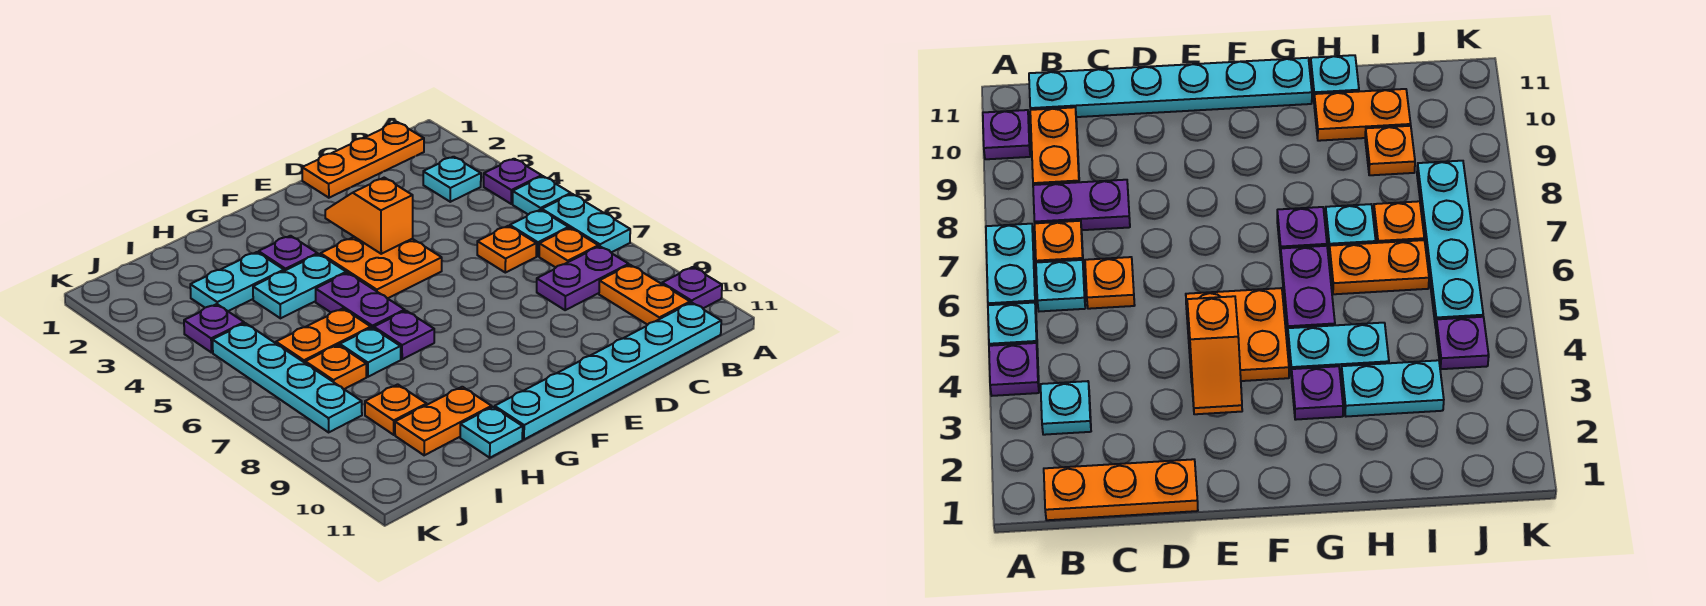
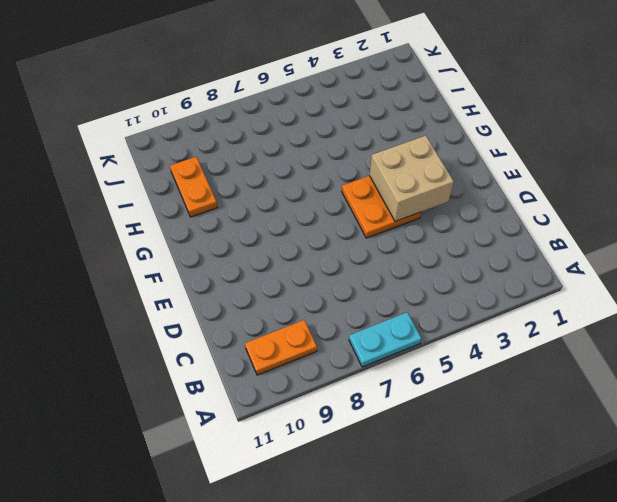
tan 2x2 brick [370,136,454,222] -> orange 1x2 slope [325,178,413,254]
none -> purple 1x1 plate [484,159,542,204]
none -> cyan 1x1 plate [513,176,571,214]
none -> purple 1x1 plate [662,267,722,308]

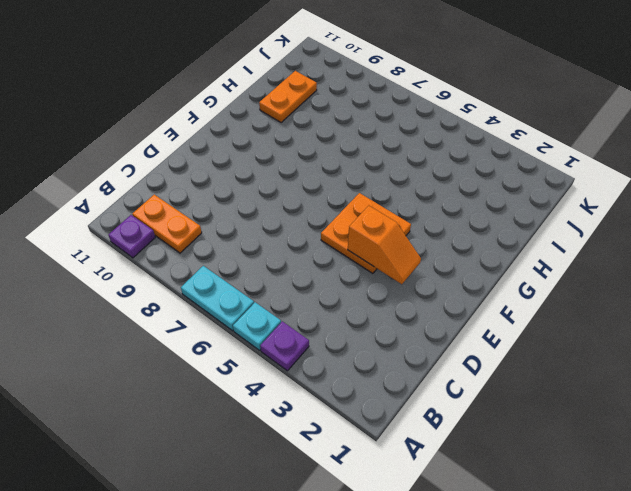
none -> orange 1x3 plate [302,122,424,198]
none -> cyan 1x1 plate [423,157,481,202]
none -> cyan 1x1 plate [510,210,569,256]

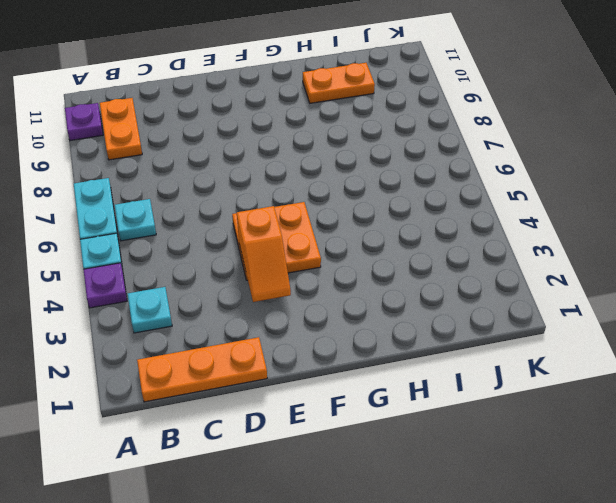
none -> orange 1x1 plate [539,228,598,267]
none -> purple 1x2 plate [537,246,629,310]
none -> cyan 1x6 plate [495,302,721,439]

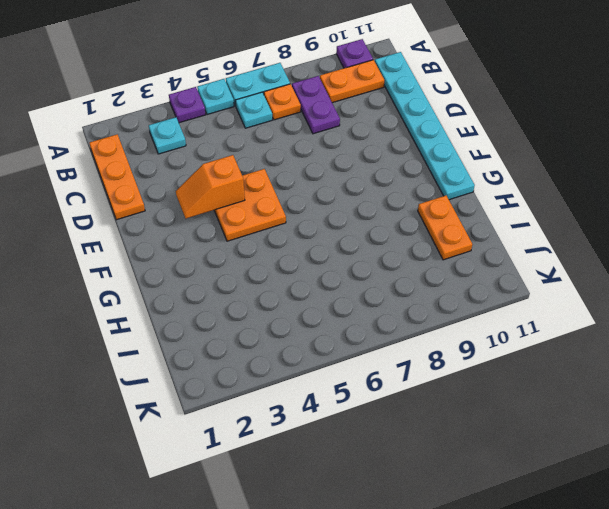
none -> orange 1x1 plate [477,226,536,273]
none -> purple 1x1 plate [259,236,318,271]
none -> cyan 1x2 plate [253,254,346,318]

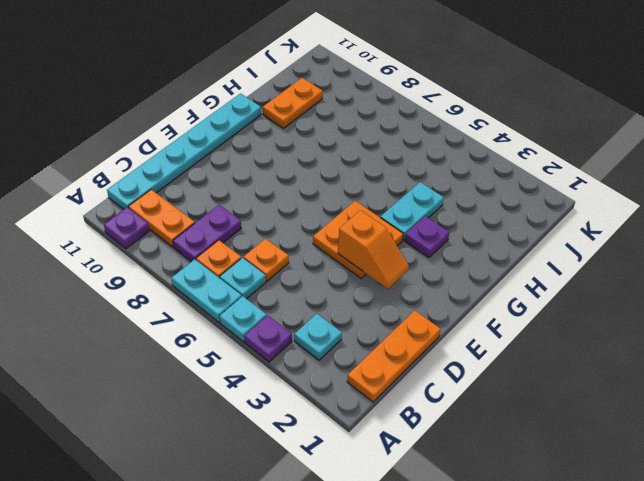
none -> purple 1x2 plate [316,273,405,328]
none -> purple 1x1 plate [374,311,434,359]
none -> cyan 1x2 plate [190,252,284,311]

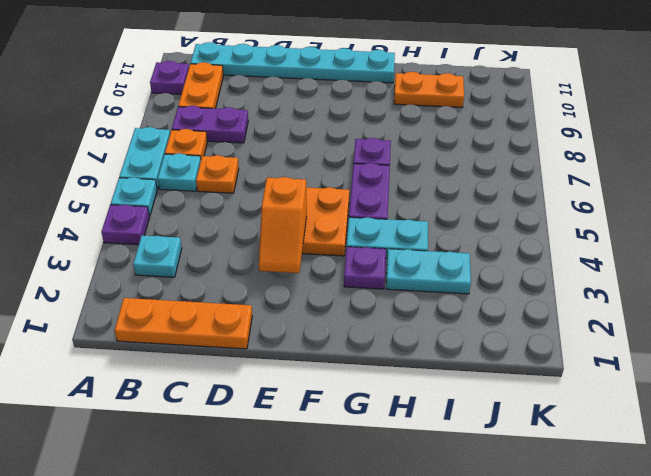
none -> orange 1x2 plate [276,309,371,363]
none -> cyan 1x1 plate [340,328,401,377]
none -> cyan 1x1 plate [460,407,523,458]

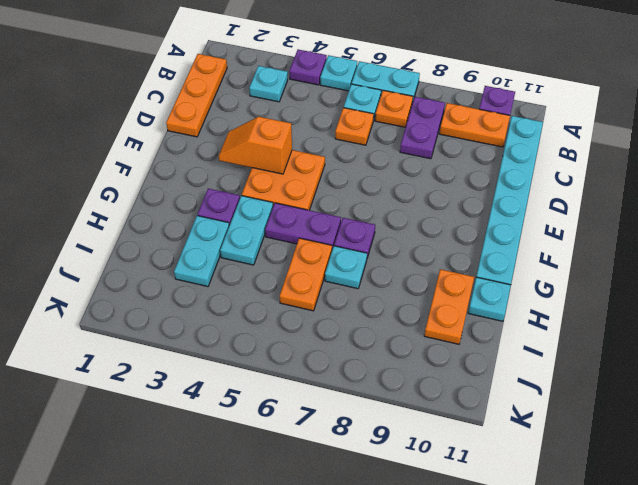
none -> orange 1x1 plate [305,345,366,389]
none -> orange 1x1 plate [365,384,427,435]
none -> purple 1x1 plate [184,304,244,353]

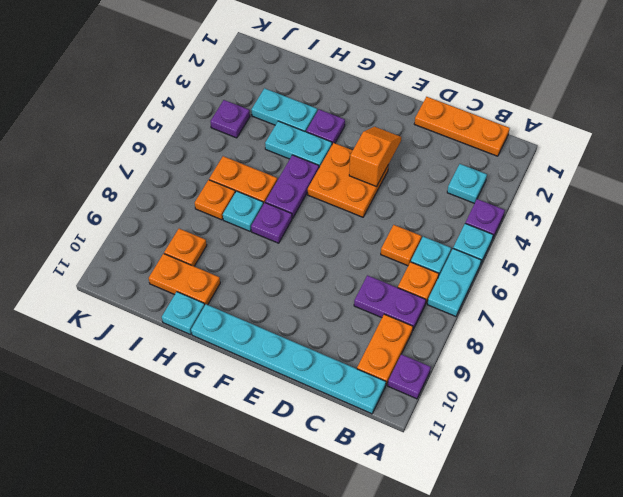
none -> cyan 1x4 plate [213,323,362,432]

